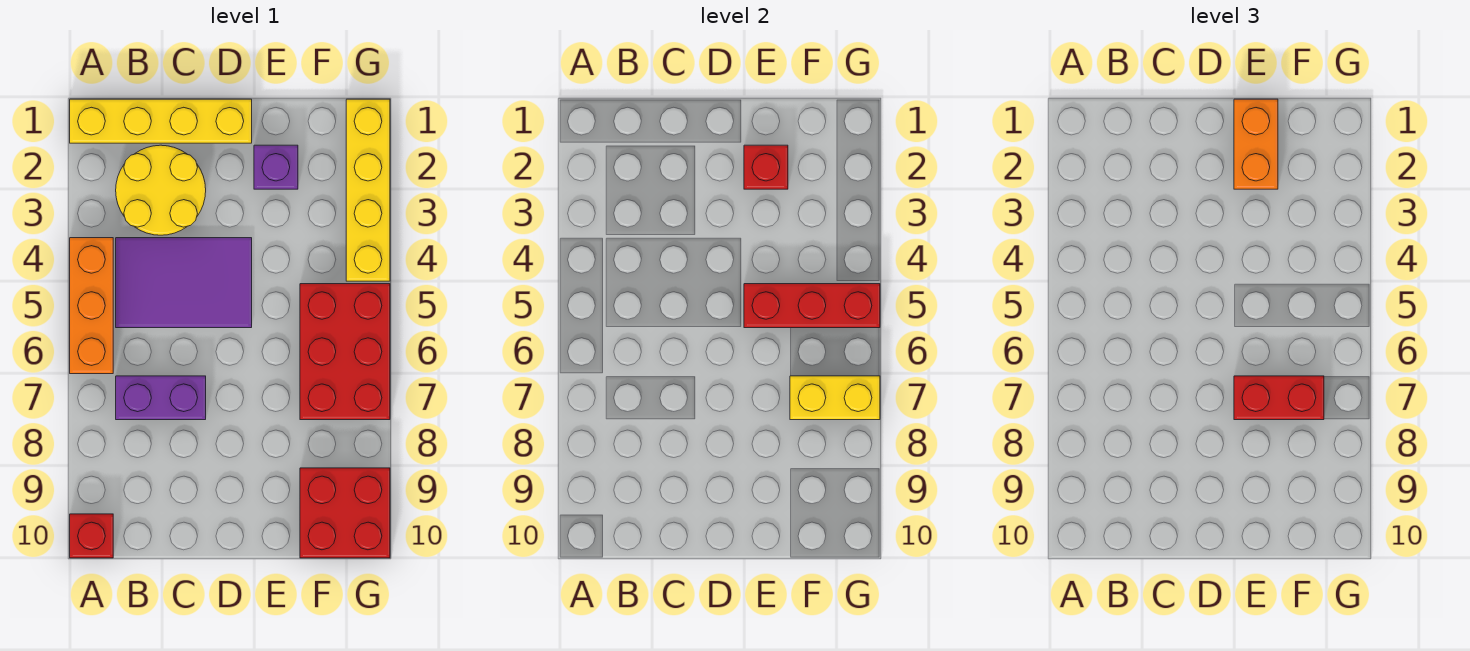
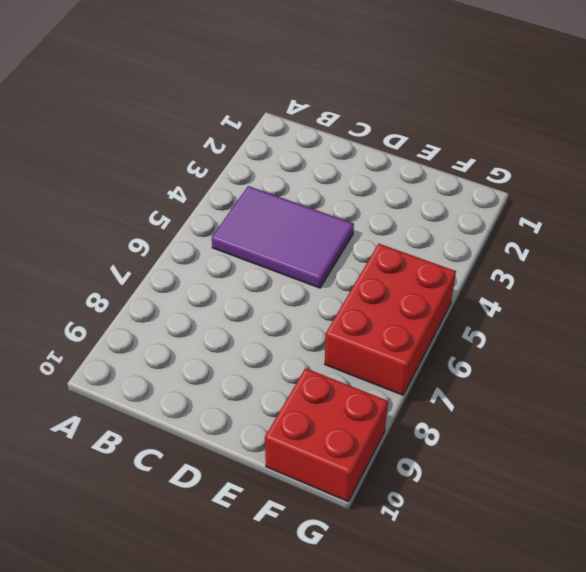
none -> yellow 1x4 brick [70,99,252,143]
none -> orange 1x3 brick [70,238,113,374]
none -> red 1x1 brick [70,514,113,558]

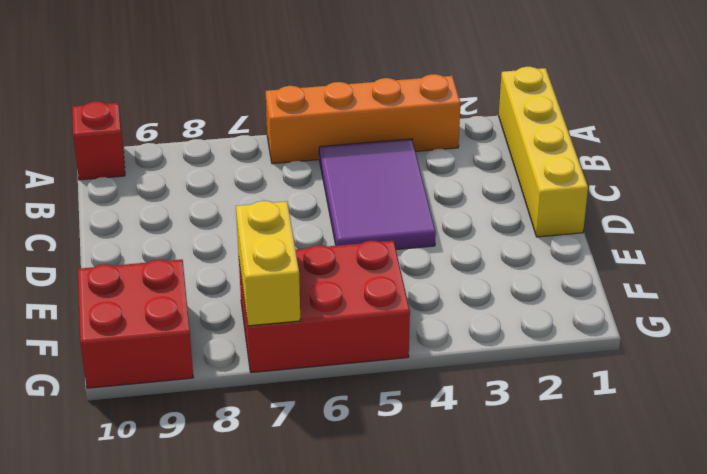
orange 1x4 brick [266,74,461,164] -> orange 1x3 brick [70,238,113,374]
none -> yellow 2x2 round brick [116,145,206,235]
none -> purple 1x2 brick [116,376,206,420]
none -> purple 1x1 brick [254,145,298,189]

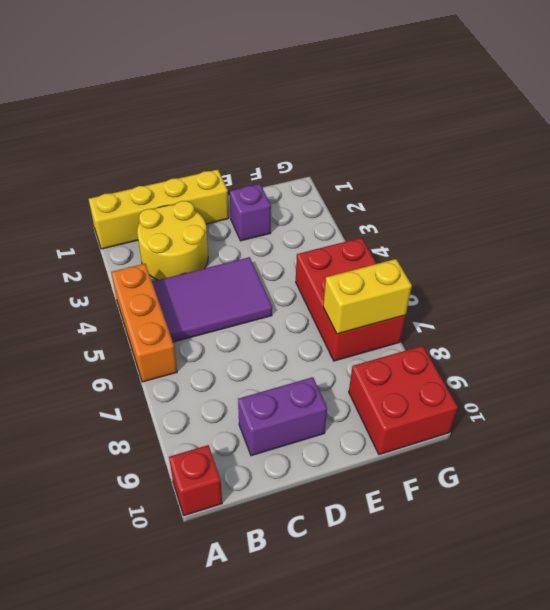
purple 1x2 brick [238,377,327,456] -> purple 1x2 brick moved to [116,376,206,420]
none -> yellow 1x4 brick [346,99,390,281]
none -> red 1x1 brick [744,145,788,189]
none -> red 1x3 brick [744,284,880,328]

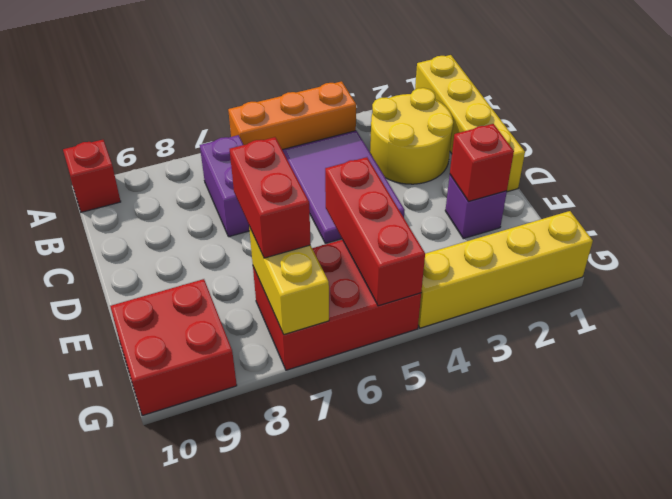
none -> orange 1x2 brick [1234,99,1278,189]

